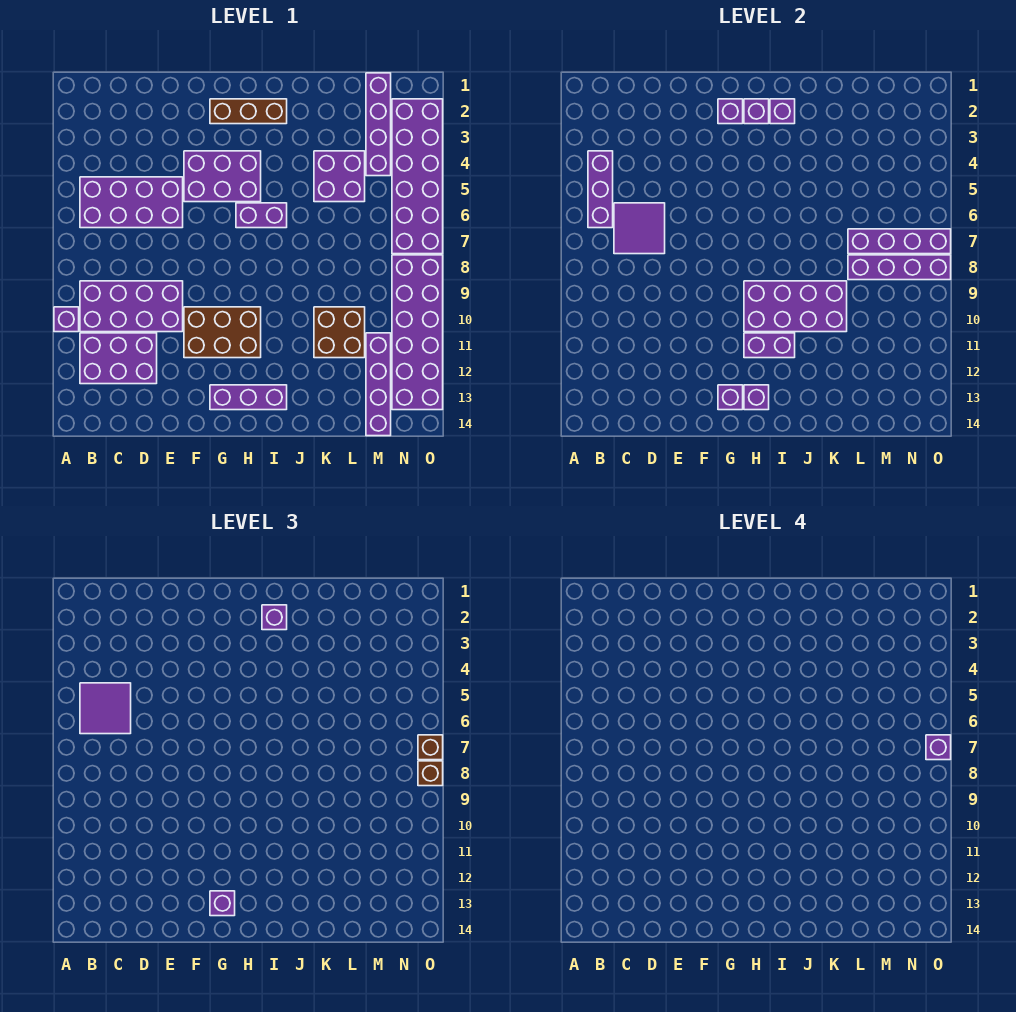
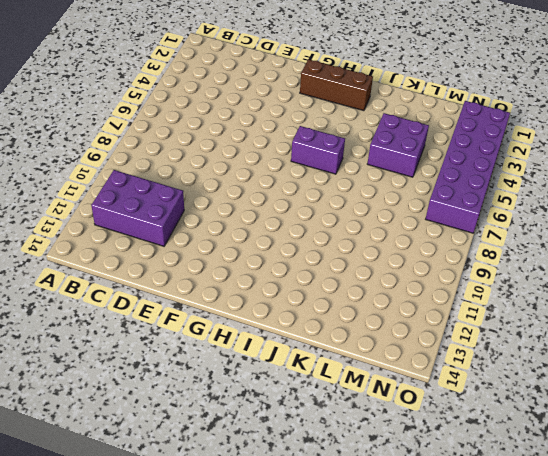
none -> purple 1x1 brick [54,307,79,332]
none -> purple 2x4 brick [80,177,183,228]
none -> purple 2x4 brick [80,281,183,332]
none -> purple 2x3 brick [184,151,261,202]

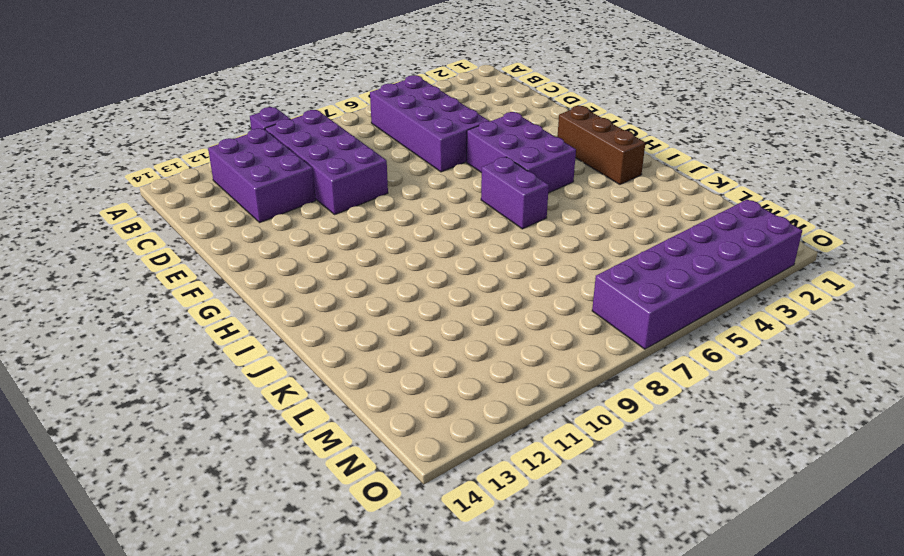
none -> brown 2x3 brick [184,307,261,358]
none -> purple 1x3 brick [210,385,287,410]
none -> purple 2x2 brick [314,151,365,202]
none -> brown 2x2 brick [314,307,365,358]

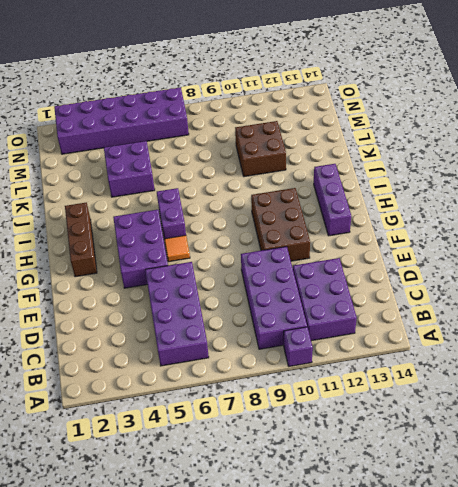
orange 1x1 tile [164,235,190,262] -> none
none -> purple 1x4 brick [366,73,391,176]
none -> purple 1x4 brick [366,333,391,436]
none -> purple 2x6 brick [392,255,443,410]
none -> purple 1x3 brick [588,151,613,228]

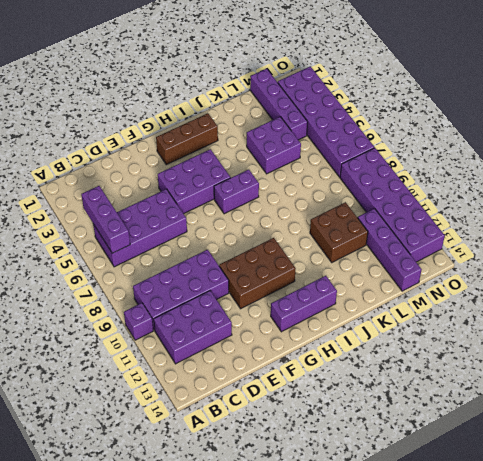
none -> purple 2x2 tile [614,203,665,254]
none -> purple 1x1 brick [718,99,743,124]
none -> purple 1x1 brick [718,385,743,410]
none -> purple 1x1 brick [744,99,769,124]

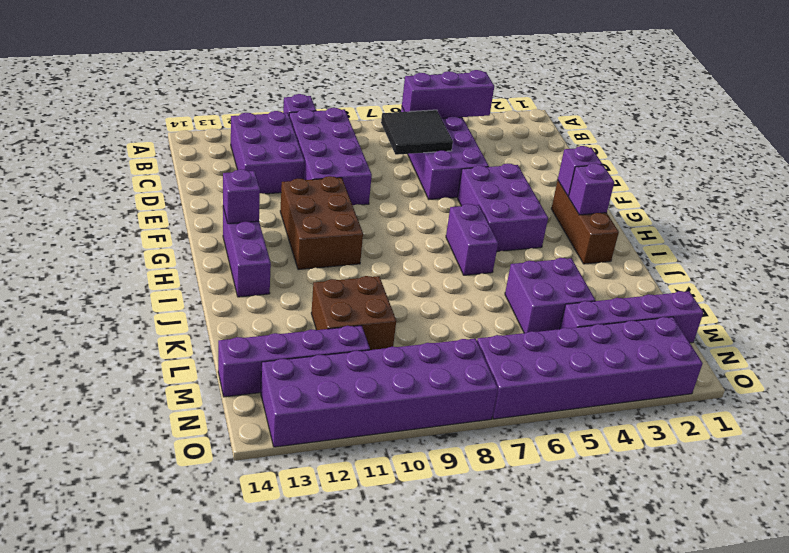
black 2x2 tile [381,110,453,155] -> purple 2x2 tile [614,203,665,254]
none -> purple 2x4 brick [744,281,847,332]
none -> purple 1x2 brick [744,333,795,358]
none -> purple 1x1 brick [744,385,769,410]
none -> purple 1x1 brick [770,99,795,124]

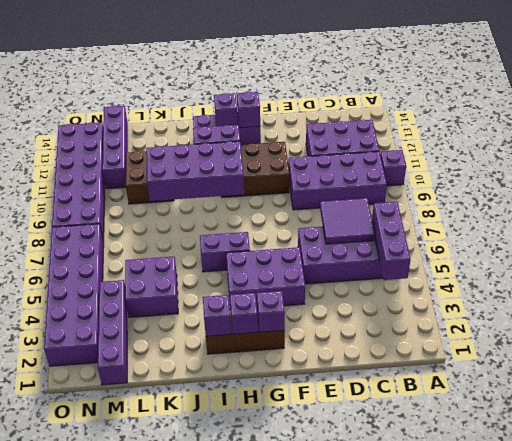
none -> purple 1x4 brick [848,229,951,254]
none -> purple 1x4 brick [848,255,951,280]
none -> purple 2x2 tile [80,683,131,734]
none -> purple 1x1 brick [210,891,235,916]

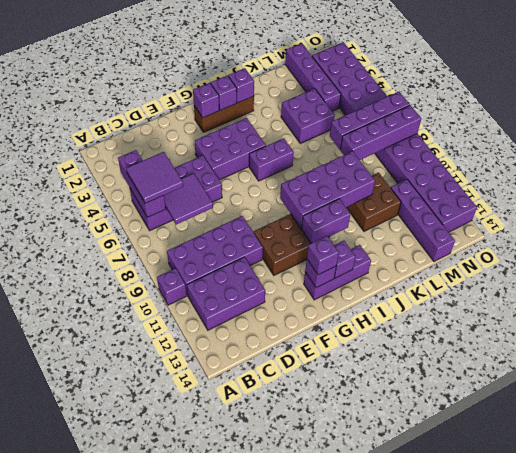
none -> purple 1x1 brick [262,605,287,630]
none -> brown 1x1 brick [418,735,443,760]
none -> brown 1x1 brick [418,761,443,786]
none -> purple 1x1 brick [926,735,951,760]

